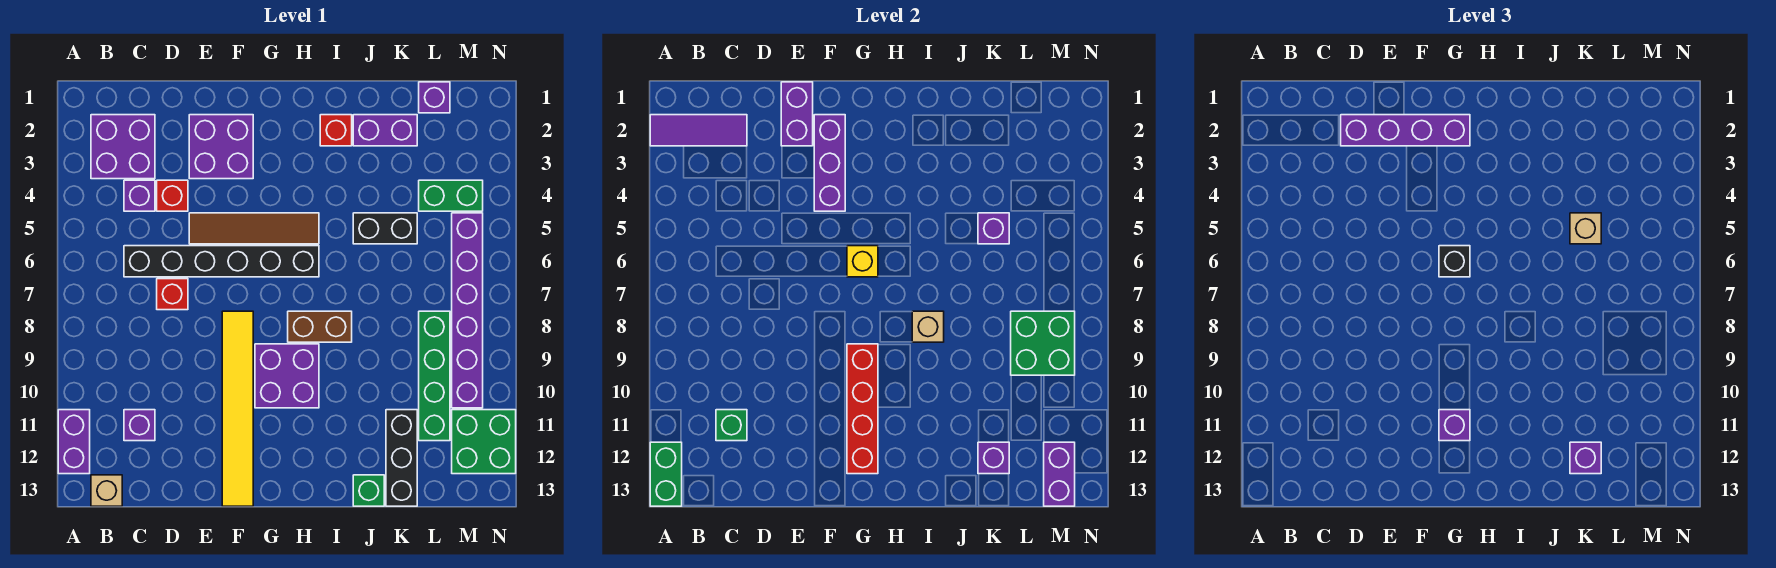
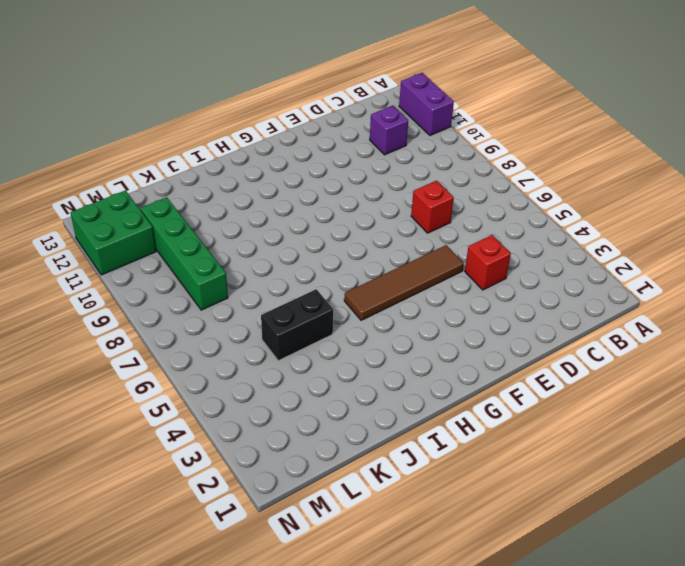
none -> purple 2x2 brick [91,115,155,179]
none -> tan 1x1 brick [91,475,122,506]
none -> purple 1x1 brick [124,180,155,211]
none -> black 1x6 brick [124,246,319,277]

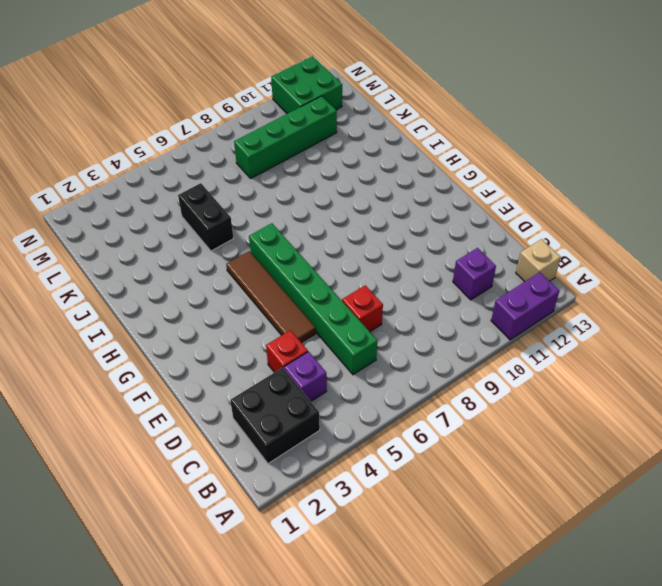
black 2x2 brick [230,368,320,464] -> purple 2x2 brick [91,115,155,179]
green 1x6 brick [249,223,377,375] -> black 1x6 brick [124,246,319,277]
none -> purple 2x2 brick [189,115,253,179]
none -> yellow 1x6 tile [222,311,253,506]
none -> purple 2x2 brick [255,344,319,408]
none -> brown 1x2 brick [288,311,352,342]

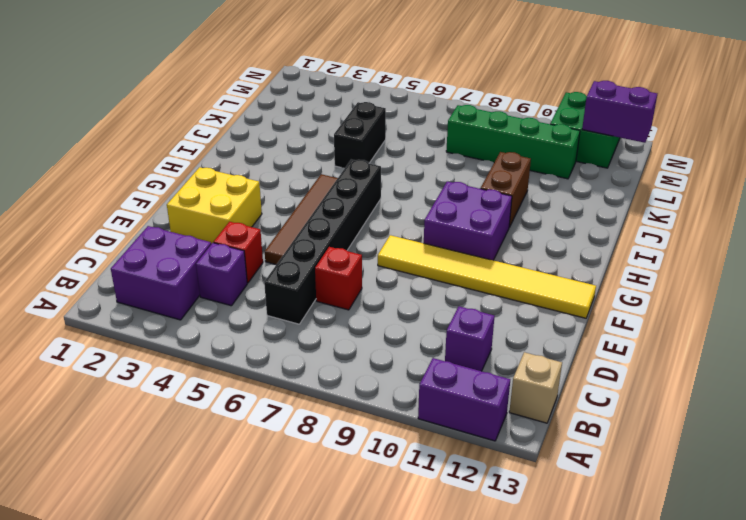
yellow 2x2 brick [167,167,262,244] -> purple 2x2 brick [189,115,253,179]
brown 1x2 brick [481,152,531,227] -> brown 1x2 brick moved to [288,311,352,342]
none -> red 1x1 brick [320,115,352,146]
none -> purple 1x2 brick [353,115,417,146]
none -> green 1x1 brick [353,475,384,506]
none -> black 1x3 brick [386,410,417,506]

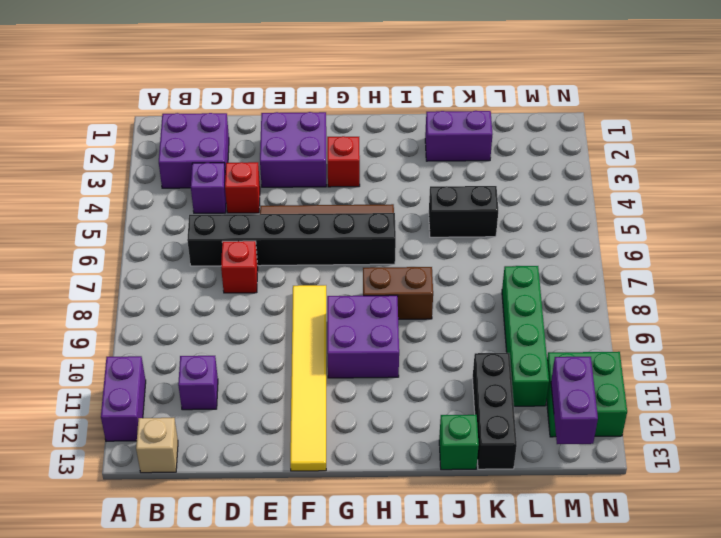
red 1x1 brick [327,136,360,187] -> red 1x1 brick moved to [320,115,352,146]
none -> purple 1x1 brick [419,82,450,113]
none -> green 1x2 brick [419,180,483,211]
none -> purple 1x6 brick [452,213,483,408]
none -> purple 1x3 tile [650,115,747,146]

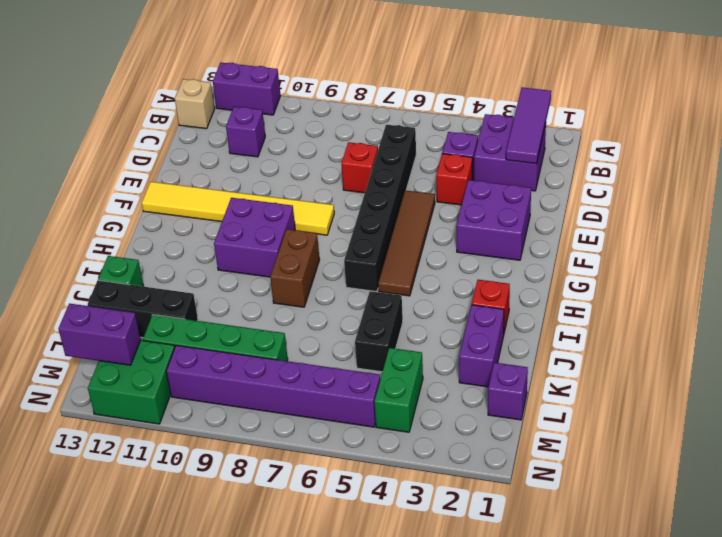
none -> green 1x2 brick [650,442,682,506]
none -> green 1x1 brick [716,410,747,441]
none -> purple 1x2 brick [781,82,813,146]
none -> purple 1x3 brick [814,115,845,211]

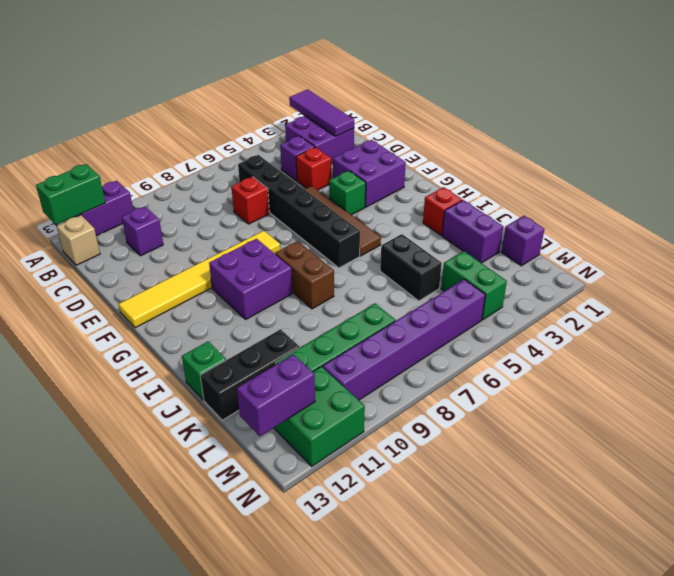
green 1x1 brick [329,171,366,215] -> green 1x1 brick moved to [716,410,747,441]
none -> purple 1x2 brick [781,82,813,146]
none -> purple 1x3 brick [814,115,845,211]
none -> yellow 1x1 brick [847,246,878,277]
none -> red 1x4 brick [847,344,878,474]

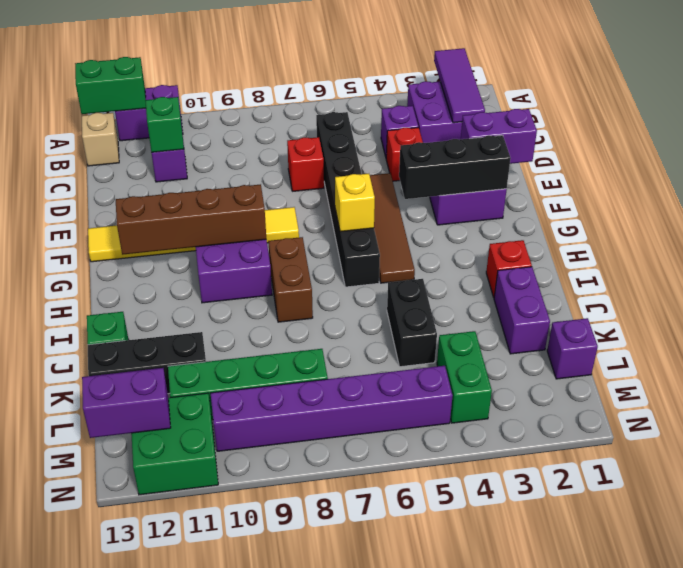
black 1x3 brick [399,135,511,199] -> purple 1x3 brick [814,115,845,211]
brown 1x4 brick [116,184,266,255] -> red 1x4 brick [847,344,878,474]
none -> tan 1x1 brick [912,311,944,342]
none -> purple 1x1 brick [978,213,1009,244]
none -> purple 1x1 brick [978,442,1009,474]
none -> green 2x2 brick [1011,311,1075,375]

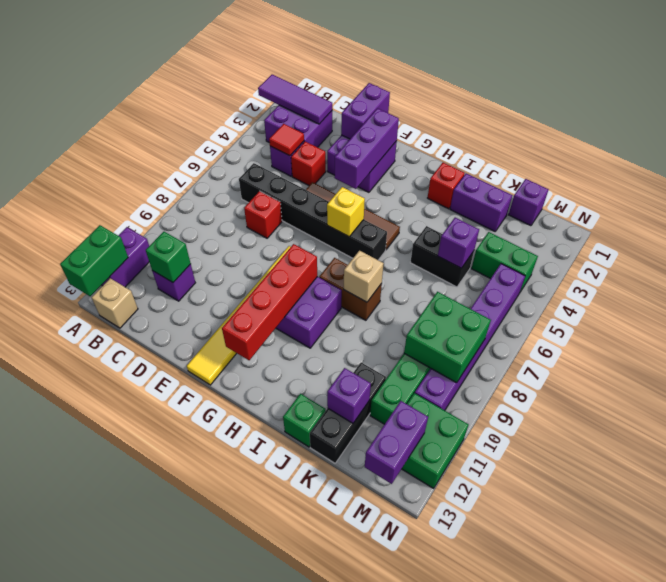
red 1x1 tile [269,124,304,156] -> none
none -> purple 1x4 brick [1341,115,1470,146]
none -> black 1x1 brick [1439,246,1470,277]
none -> purple 1x1 brick [1439,410,1470,441]
none -> tan 1x1 brick [1570,213,1601,244]

